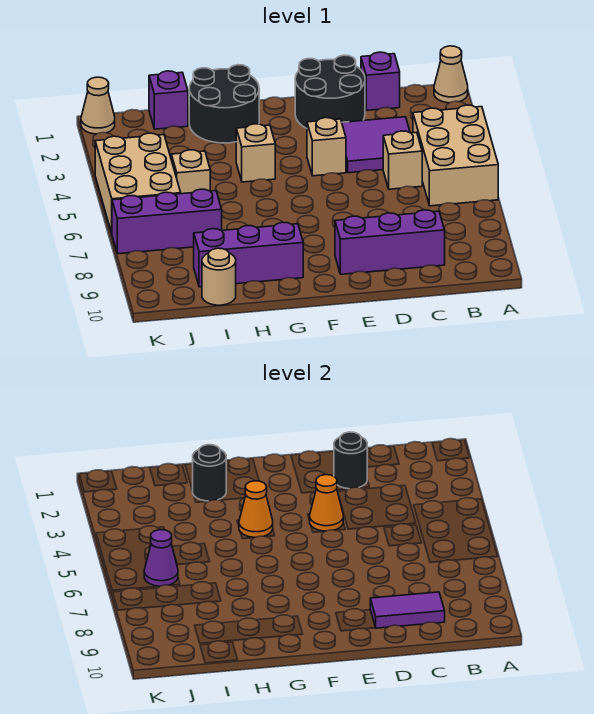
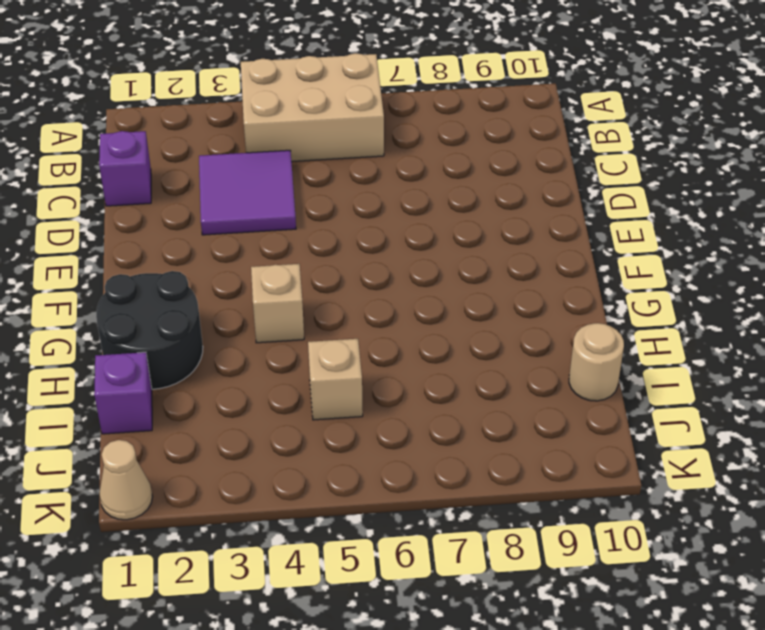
none -> tan 1x1 cone [434,46,468,103]
none -> tan 1x1 brick [383,131,422,189]
none -> purple 1x3 brick [335,210,445,274]

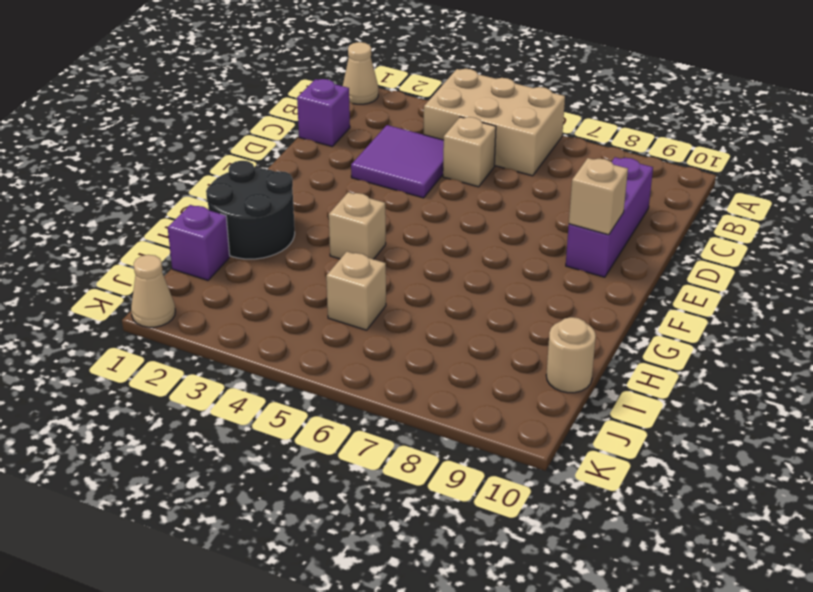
tan 1x1 brick [569,158,628,235] -> tan 1x1 brick moved to [307,118,346,176]
none -> black 2x2 round brick [295,55,365,128]
none -> purple 1x3 brick [194,222,303,287]
none -> purple 1x3 brick [112,189,222,254]

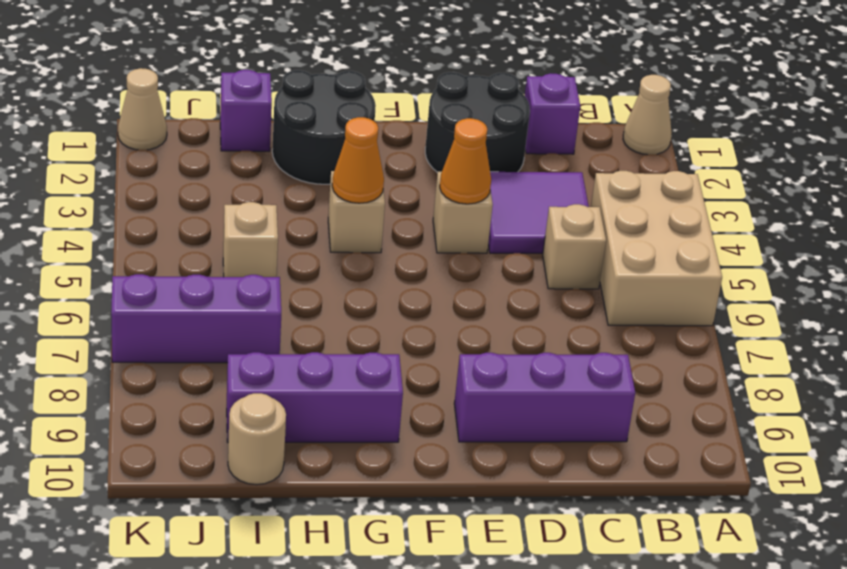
none -> tan 2x3 brick [95,133,181,233]
none -> purple 1x2 tile [370,592,445,628]
none -> black 1x1 round brick [334,432,367,489]

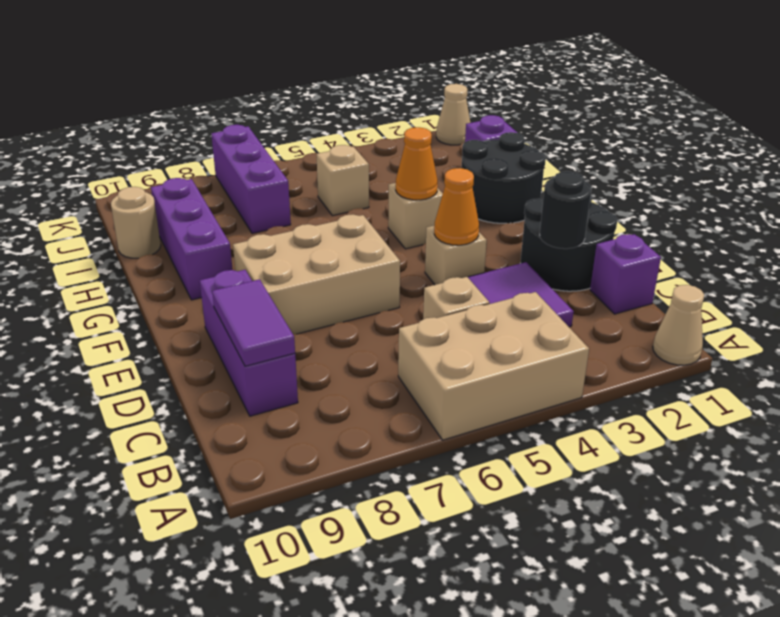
tan 2x3 brick [233,214,400,335] -> tan 2x3 brick moved to [95,133,181,233]
none -> black 1x1 round brick [192,445,227,501]
none -> purple 1x1 cone [144,530,178,586]

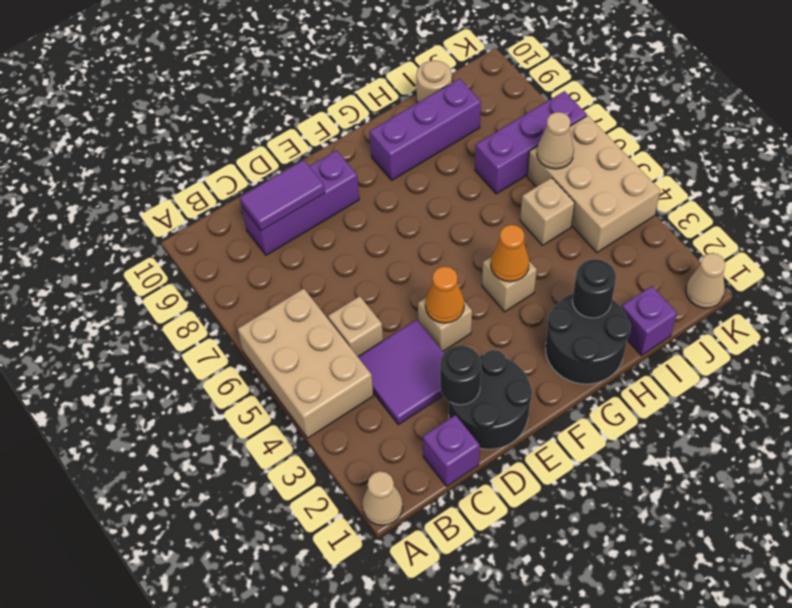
tan 1x1 cone [537,112,574,169] -> purple 1x1 cone [144,530,178,586]

